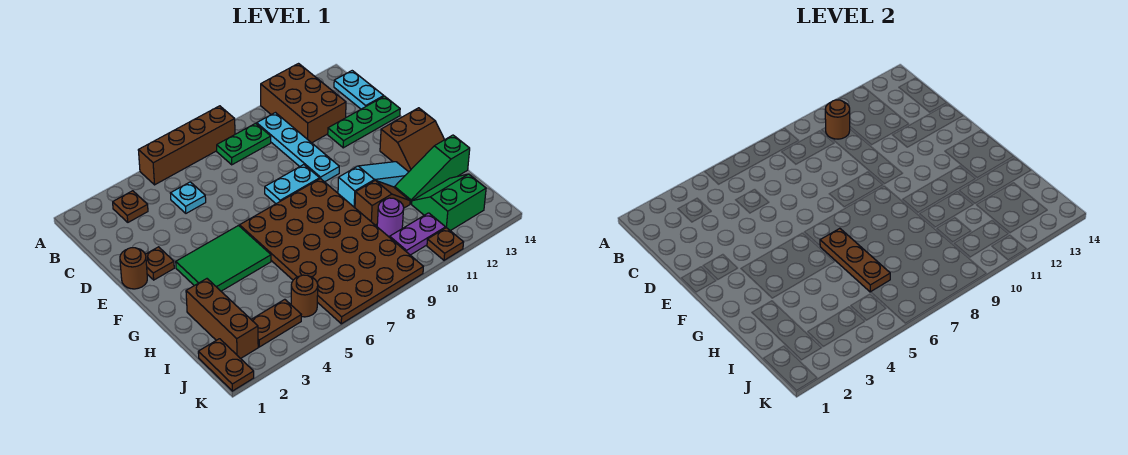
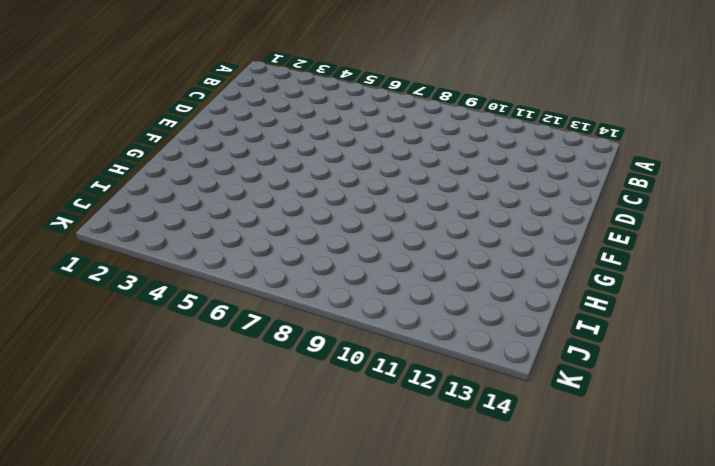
none -> brown 1x4 brick [138,106,235,185]
none -> brown 2x3 brick [261,64,346,143]
none -> brown 1x1 plate [113,191,148,222]

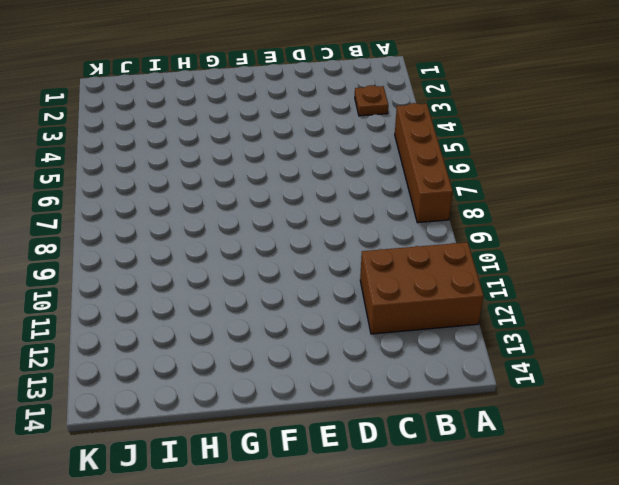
none -> green 1x2 plate [217,123,271,165]
none -> cyan 1x4 plate [257,113,339,182]
none -> cyan 1x2 plate [334,71,384,109]

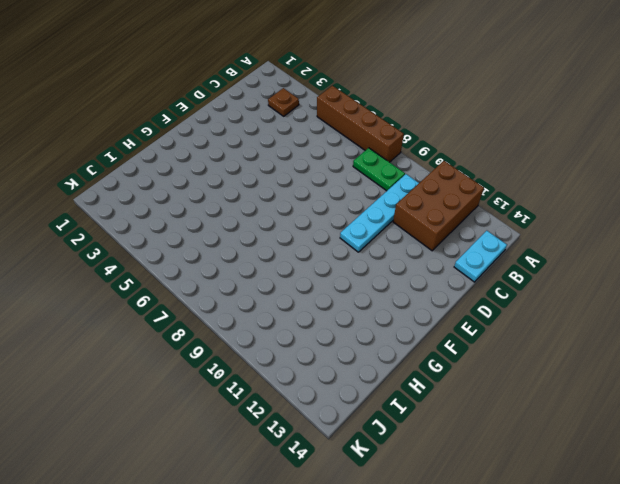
none -> cyan 1x1 plate [170,182,206,213]
none -> green 1x3 plate [328,96,400,148]
none -> brown 1x1 round brick [120,248,147,289]

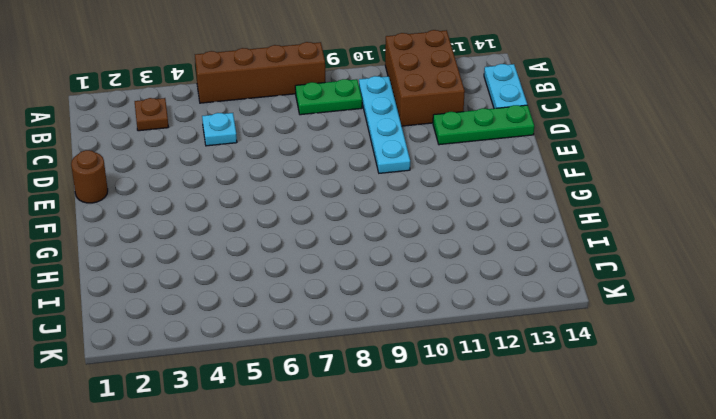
none -> brown 1x1 plate [145,247,174,280]
none -> cyan 1x2 plate [265,165,320,204]
none -> green 2x3 tile [176,226,271,291]

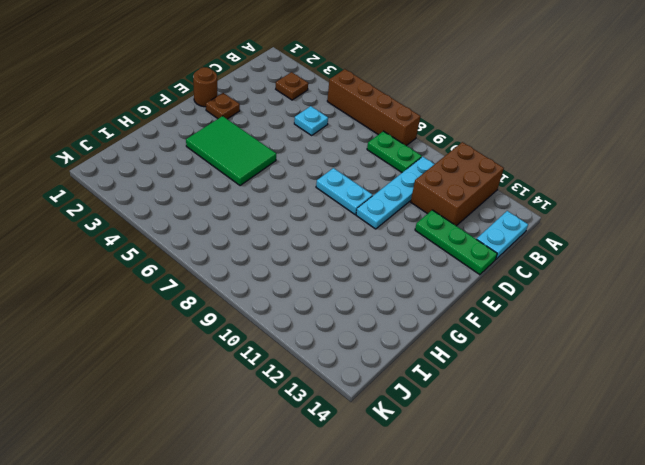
none -> brown 4x6 plate [240,179,423,324]
none -> brown 2x2 slope [380,108,444,172]
none -> cyan 1x3 slope [338,162,408,208]

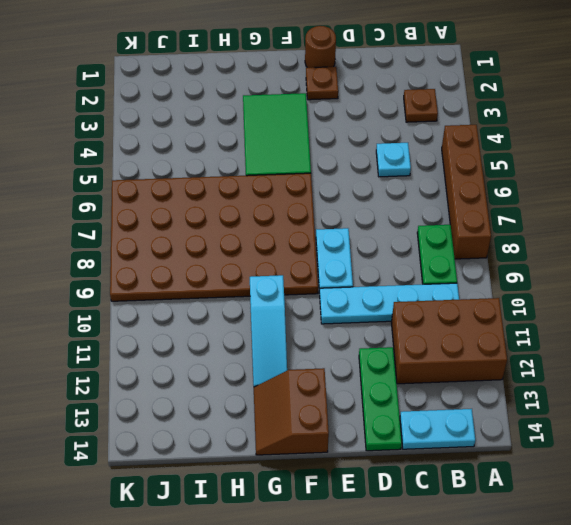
none -> brown 1x3 brick [186,279,258,359]
none -> brown 1x2 slope [355,180,410,225]
none -> green 1x3 slope [395,135,470,204]

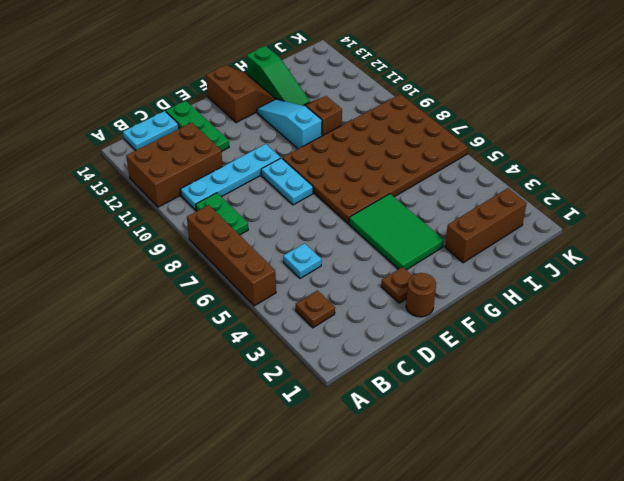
none -> purple 1x1 round brick [377,198,404,237]
none -> green 2x2 slope [412,174,486,231]
none -> brown 1x2 plate [198,339,254,391]

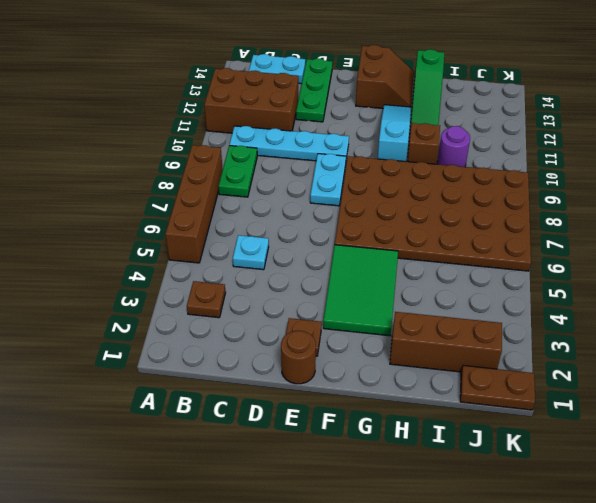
none -> green 2x2 slope [412,174,486,231]
none -> brown 1x2 plate [251,299,301,347]
none -> brown 1x1 round brick [291,275,318,317]

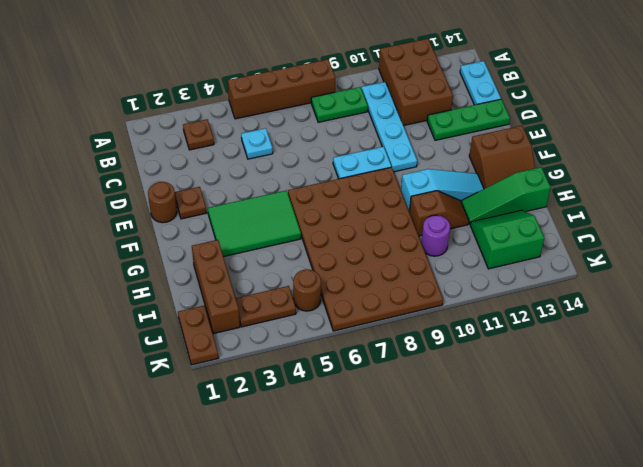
none -> purple 1x2 plate [390,213,446,255]
none -> brown 1x1 plate [427,228,464,260]
none -> brown 1x1 round brick [825,100,850,139]

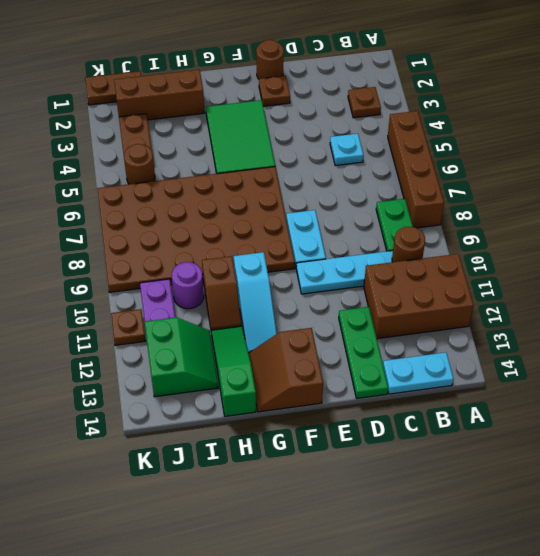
none -> brown 1x3 plate [820,228,890,292]

